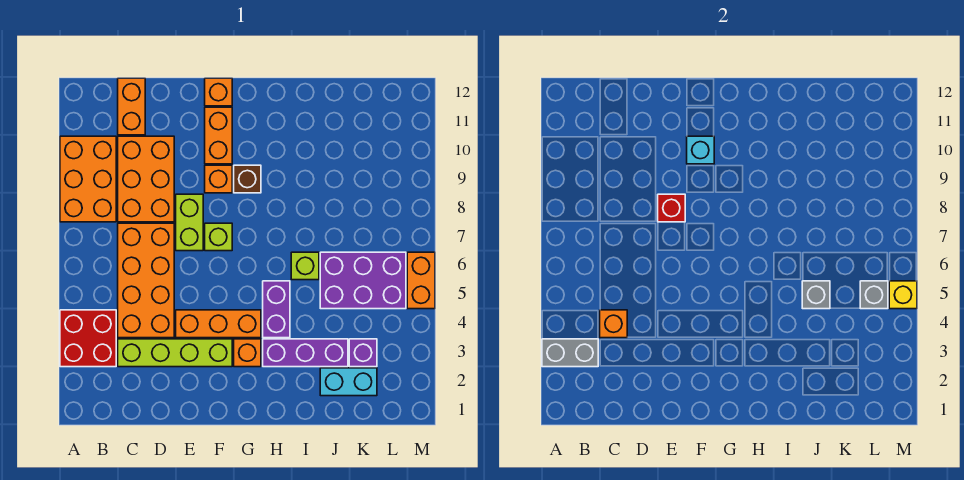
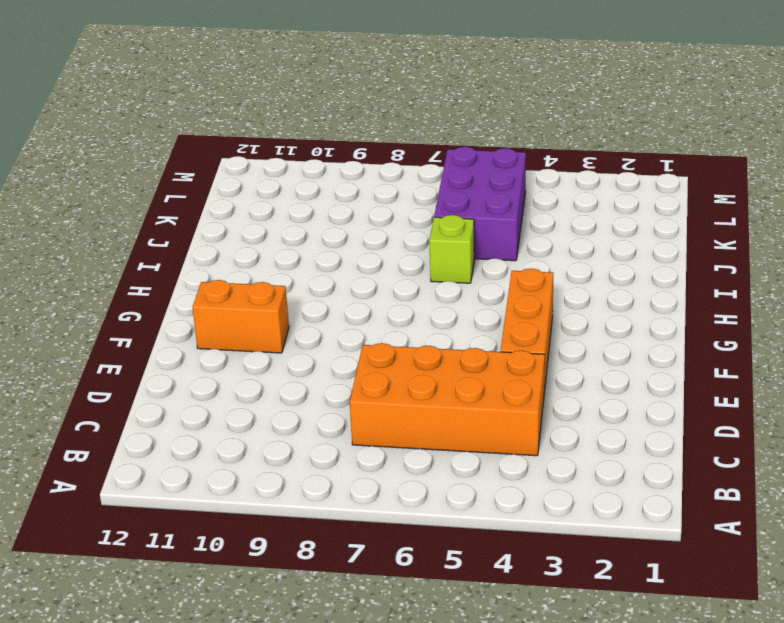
none -> red 2x2 brick [60,310,116,367]
none -> orange 2x3 brick [60,136,116,222]
none -> lime 1x4 brick [118,339,232,367]

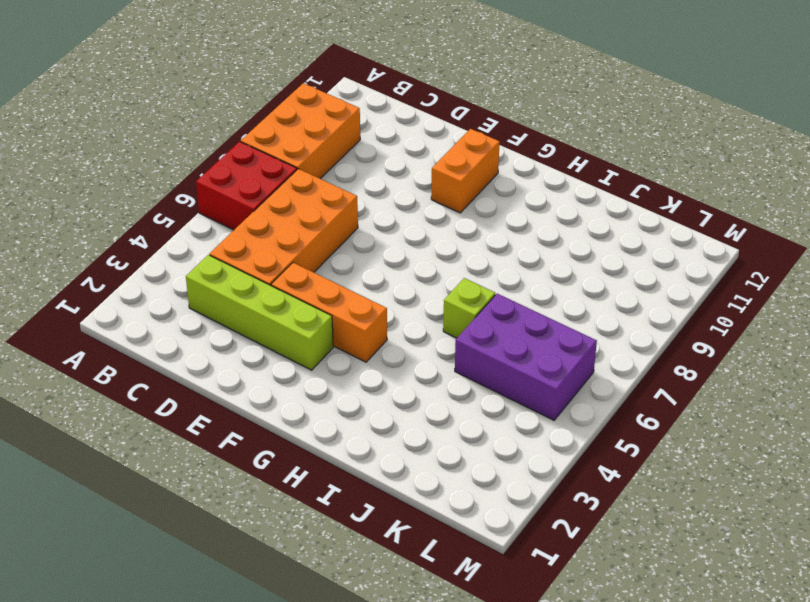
red 2x2 brick [196,142,297,230] -> red 2x2 brick moved to [60,310,116,367]
none -> orange 2x3 brick [118,136,174,222]
none -> orange 1x2 brick [118,78,145,135]
none -> lime 1x2 brick [176,194,203,251]

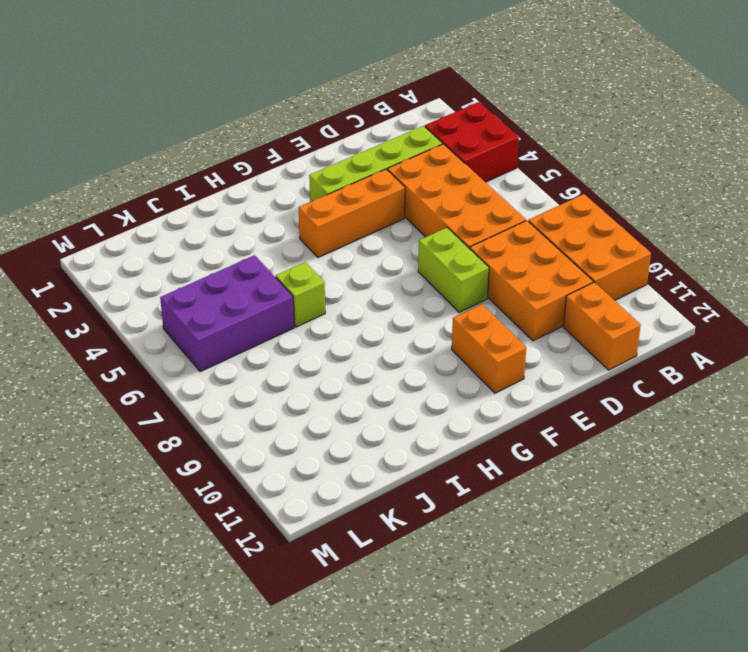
none -> lime 1x1 brick [205,223,232,251]
none -> orange 1x1 brick [205,165,232,193]
none -> orange 1x1 brick [205,78,232,106]

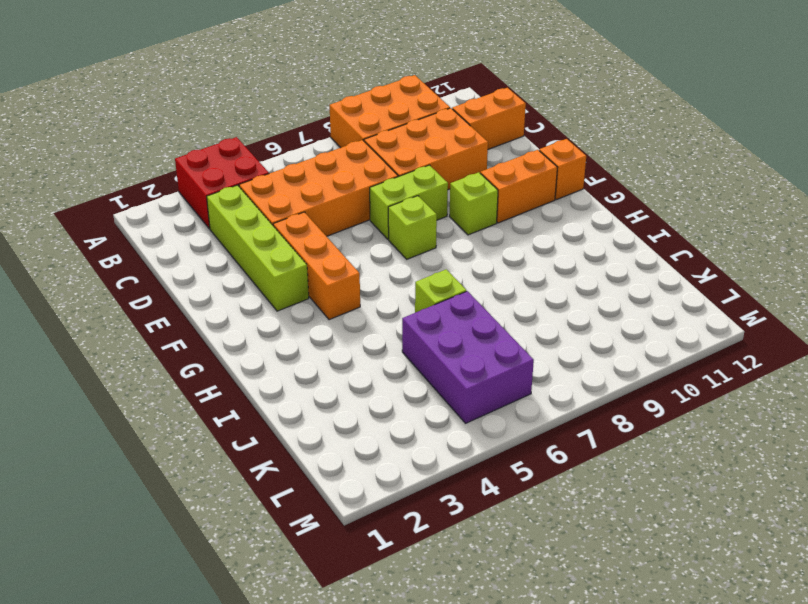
lime 1x1 brick [450,172,498,235] -> orange 1x1 brick [205,165,232,193]
none -> orange 1x1 brick [234,339,261,367]
none -> brown 1x1 brick [234,165,261,193]
none -> purple 1x3 brick [263,339,348,367]

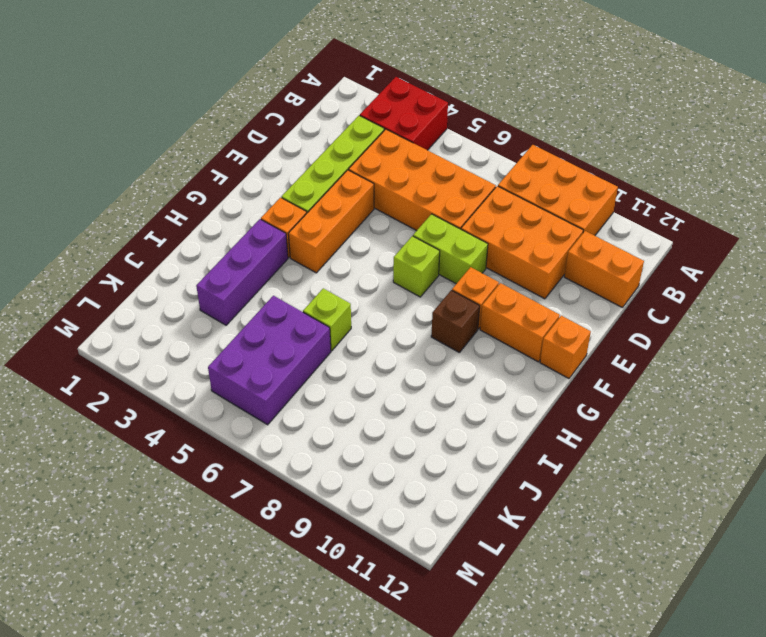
none -> purple 1x2 brick [263,281,290,338]
none -> cyan 1x2 brick [320,368,377,396]
none -> purple 1x1 brick [349,339,377,367]

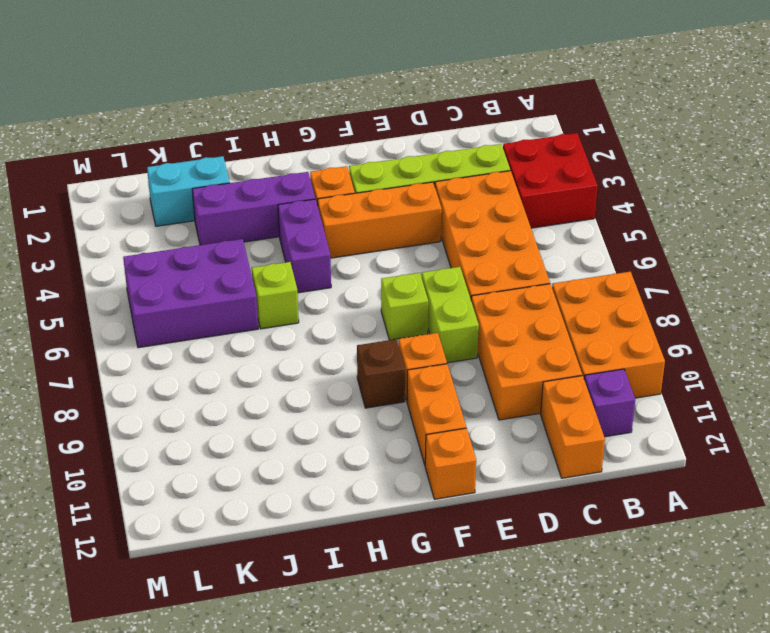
purple 1x1 brick [584,369,635,437] -> purple 1x1 brick moved to [349,339,377,367]
none -> orange 1x2 brick [407,252,435,309]
none -> grey 1x2 brick [542,339,598,367]
none -> orange 1x1 brick [600,310,627,338]

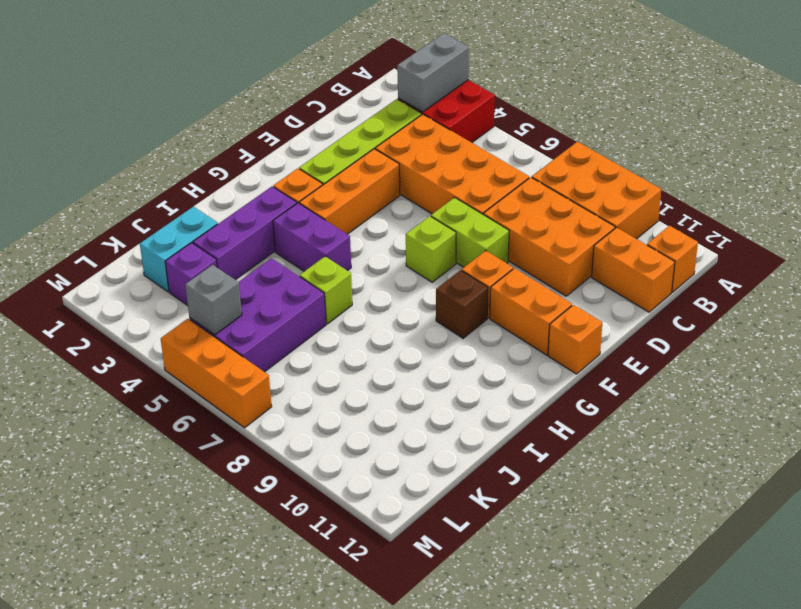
orange 1x1 brick [647,226,698,292] -> orange 1x1 brick moved to [600,310,627,338]
orange 1x3 brick [161,319,272,428] -> orange 1x2 brick [407,252,435,309]
none -> red 1x1 brick [658,194,685,222]
none -> cyan 1x1 brick [687,136,714,164]
none -> grey 1x1 brick [802,281,830,309]

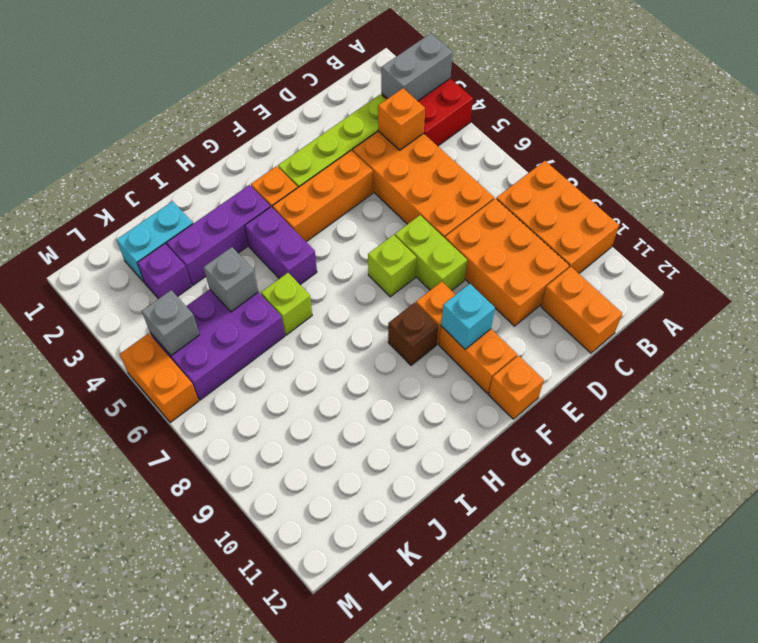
none -> red 1x1 brick [658,194,685,222]
none -> yellow 1x1 brick [889,281,917,309]

